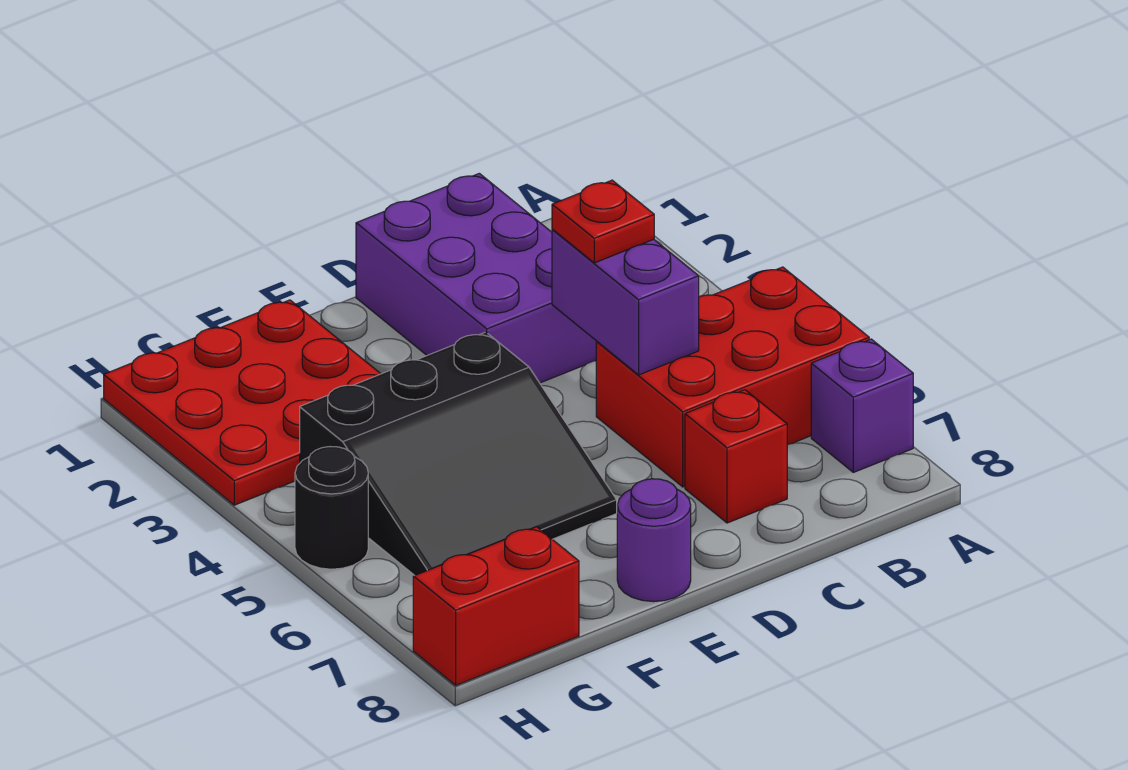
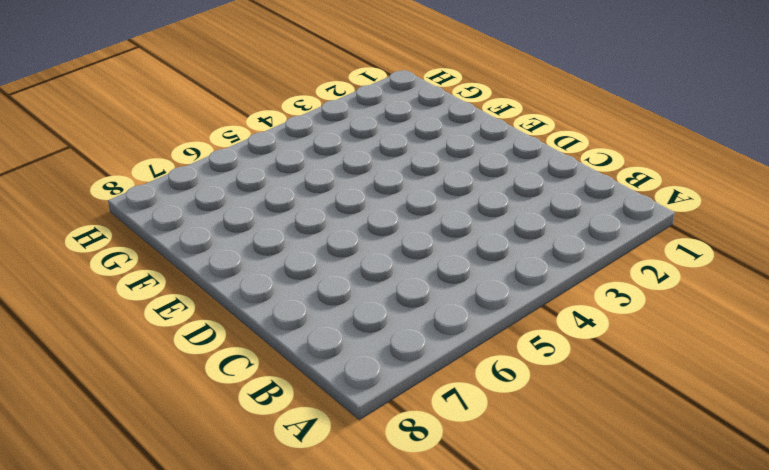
none -> red 2x3 brick [596,267,869,487]
none -> purple 1x1 brick [811,339,913,472]

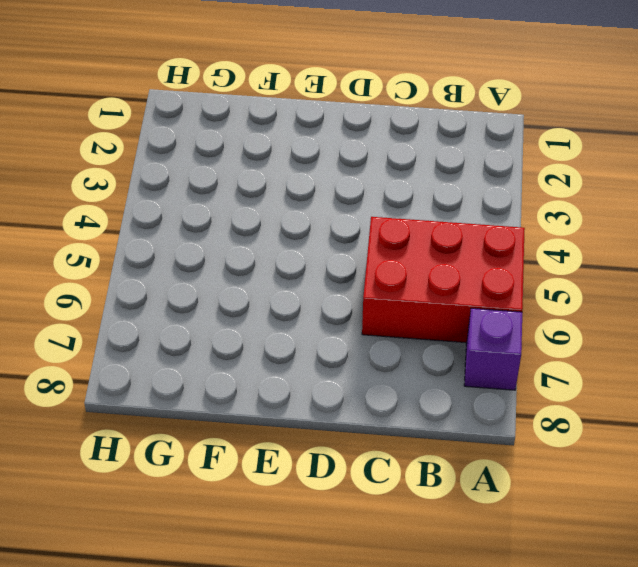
none -> purple 2x3 brick [356,173,597,383]
none -> red 1x1 brick [685,390,787,523]

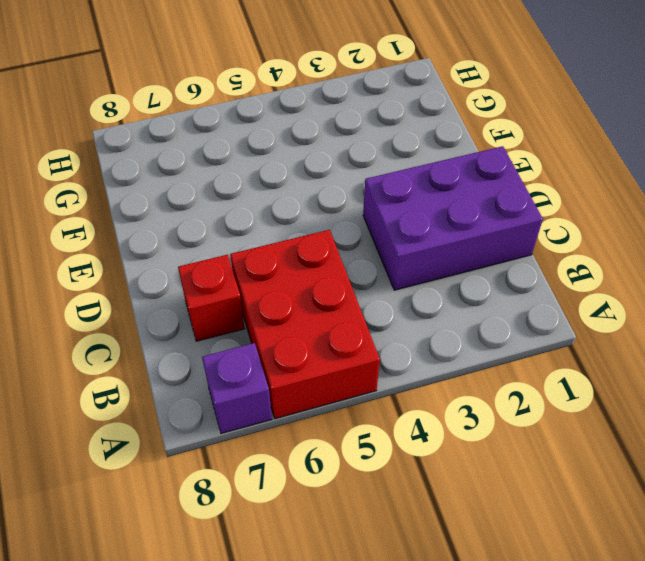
none -> black 3x3 slope [300,332,617,576]
none -> purple 1x1 round brick [617,479,691,602]

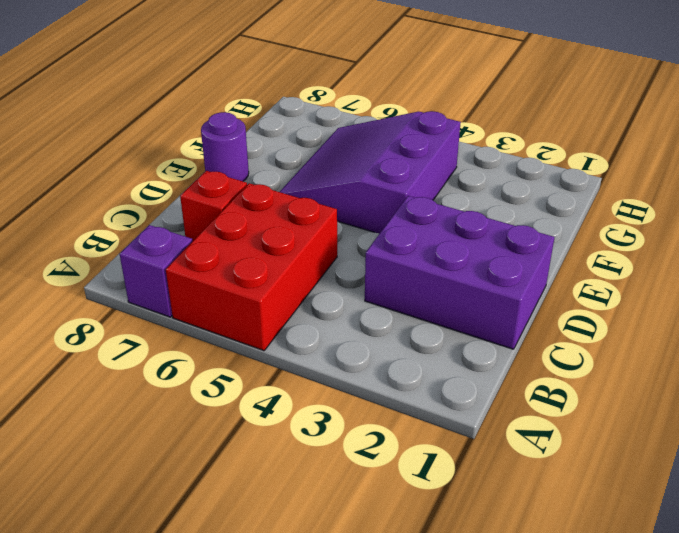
purple 3x3 slope [280,111,461,234] -> black 3x3 slope [300,332,617,576]
none -> red 3x3 plate [104,300,380,505]
none -> red 1x2 brick [413,527,579,685]

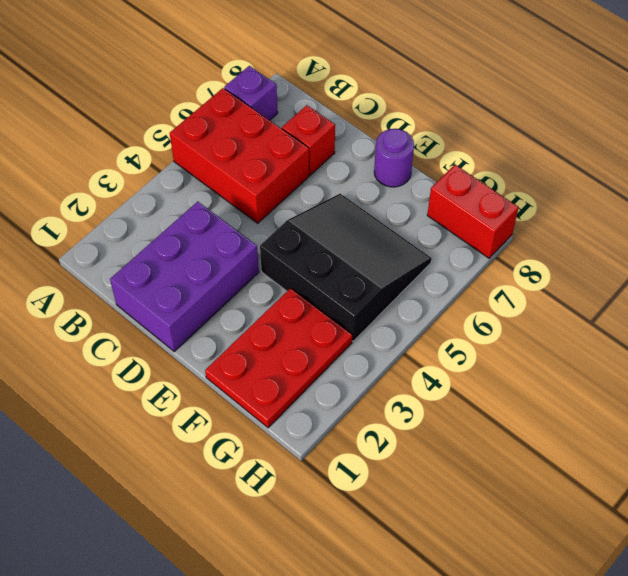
red 2x3 plate [205,288,352,428] -> red 3x3 plate [104,300,380,505]
none -> black 1x1 round brick [295,447,368,569]
none -> purple 1x2 brick [552,229,699,375]

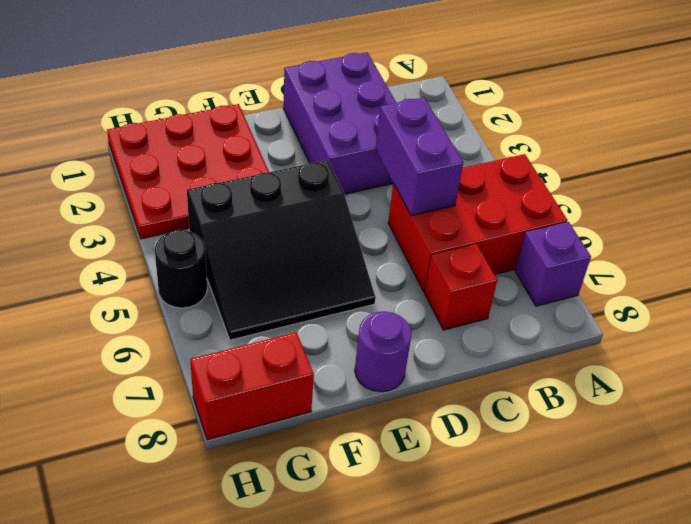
none -> red 1x1 plate [552,180,654,263]

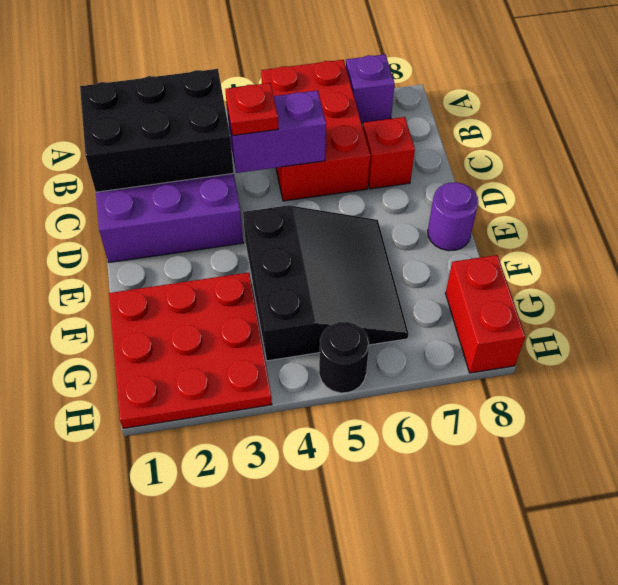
black 2x3 brick [80,69,234,192] -> none

